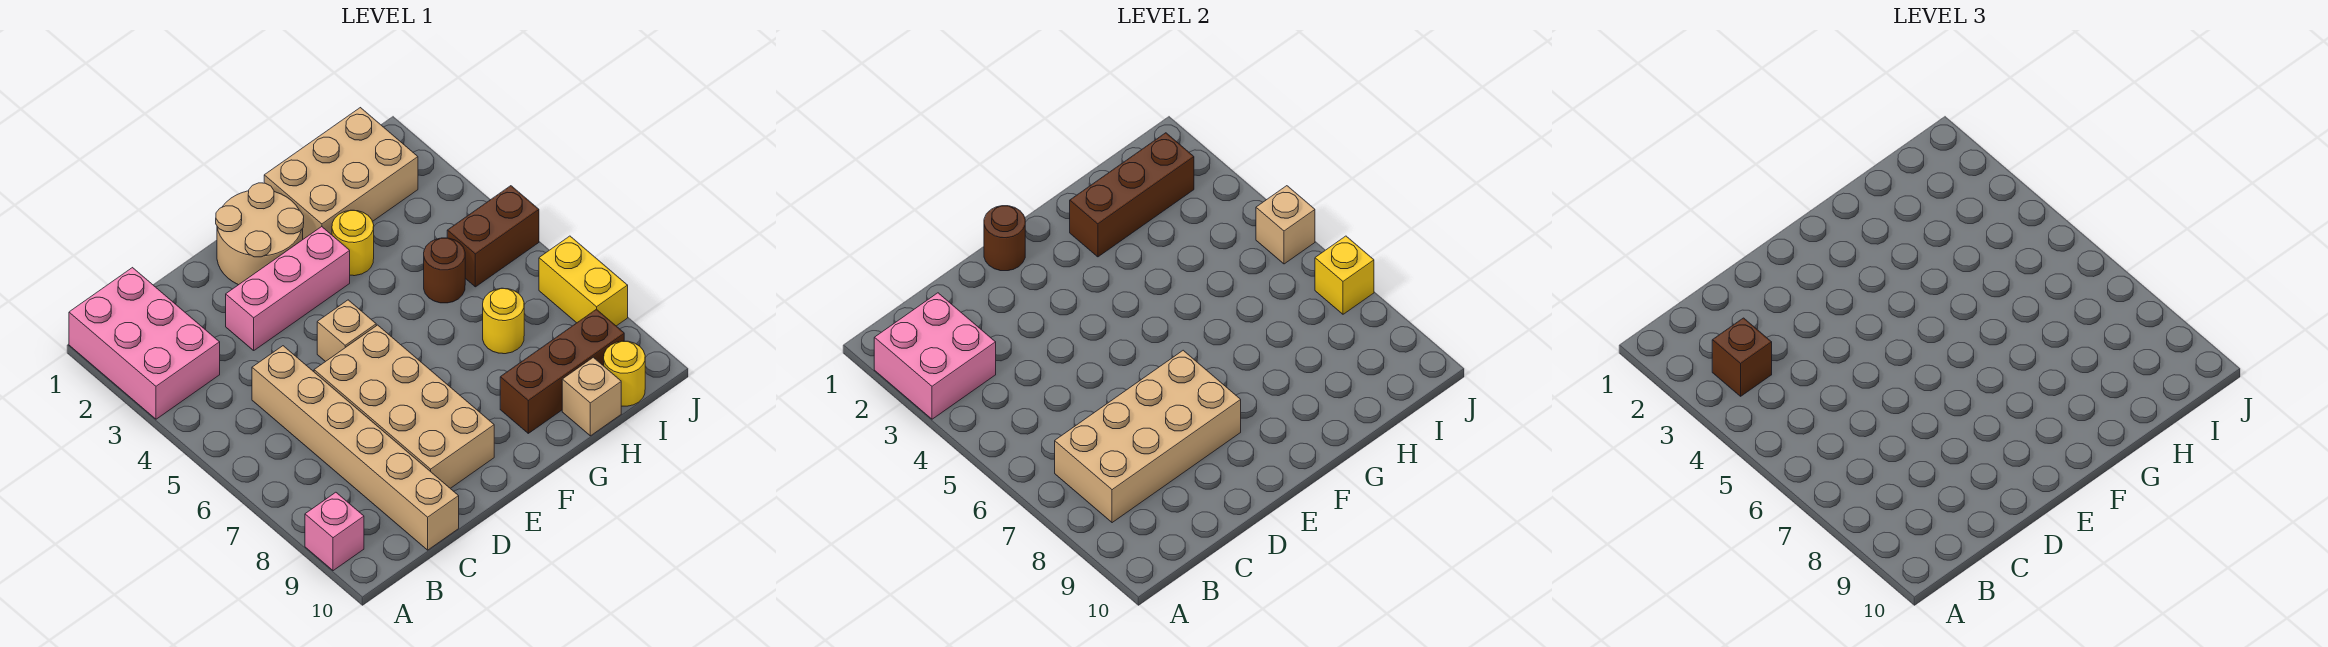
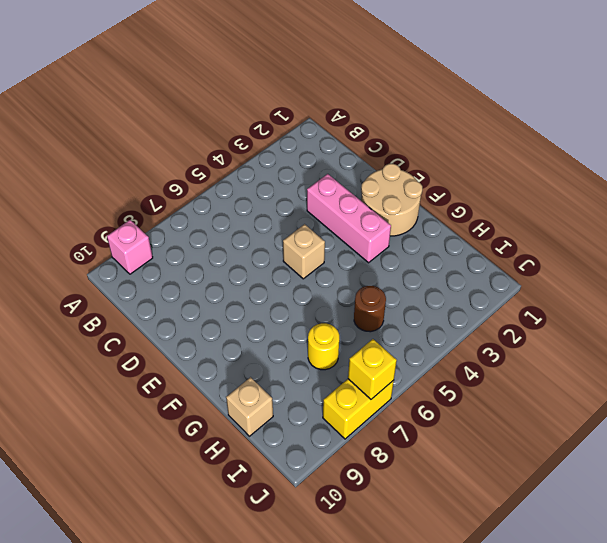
none -> pink 2x3 brick [69,268,220,419]
none -> tan 1x6 brick [252,346,459,550]
none -> tan 2x4 brick [314,325,494,488]

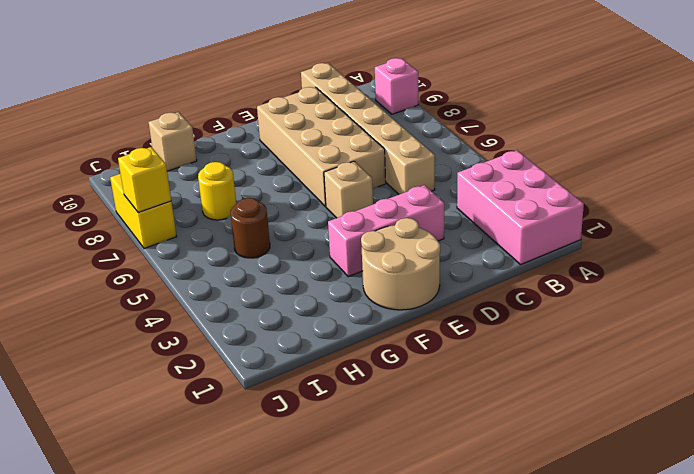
none -> tan 2x3 brick [264,108,418,239]
none -> yellow 1x1 round brick [332,210,374,276]
none -> brown 1x3 brick [500,309,624,433]

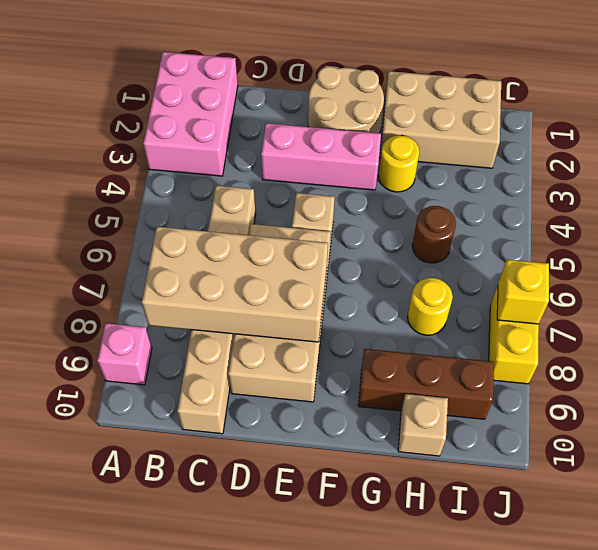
none -> brown 1x2 brick [447,186,539,287]
none -> yellow 1x1 round brick [604,341,645,406]
none -> pink 2x2 brick [874,293,996,419]

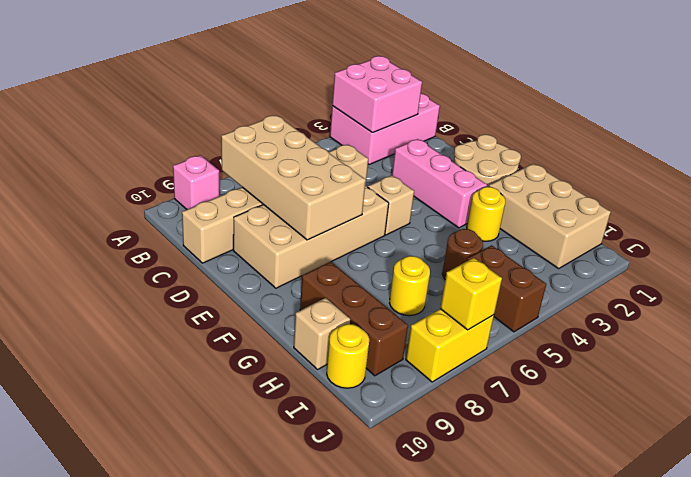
none -> brown 1x1 round brick [984,206,1025,271]
none -> brown 1x3 brick [1070,133,1194,257]
none -> tan 1x1 brick [1256,186,1315,264]

